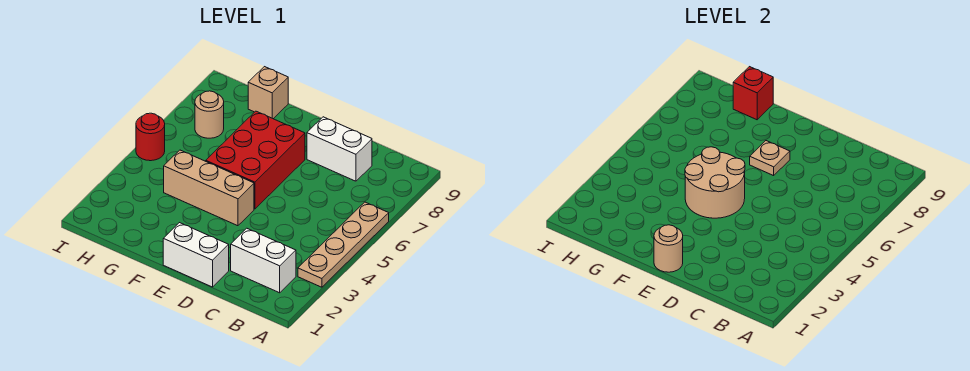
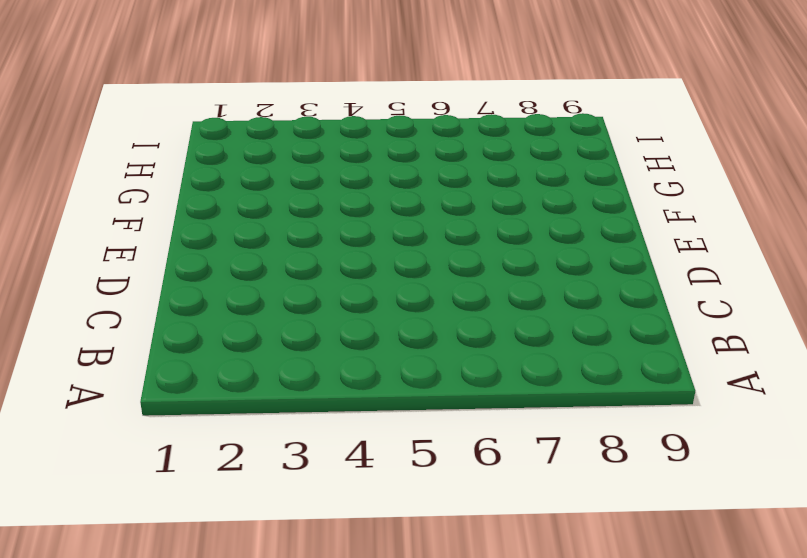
none -> tan 1x4 plate [298,202,389,287]
none -> white 1x2 brick [231,228,296,293]
none -> white 1x2 brick [307,117,372,181]

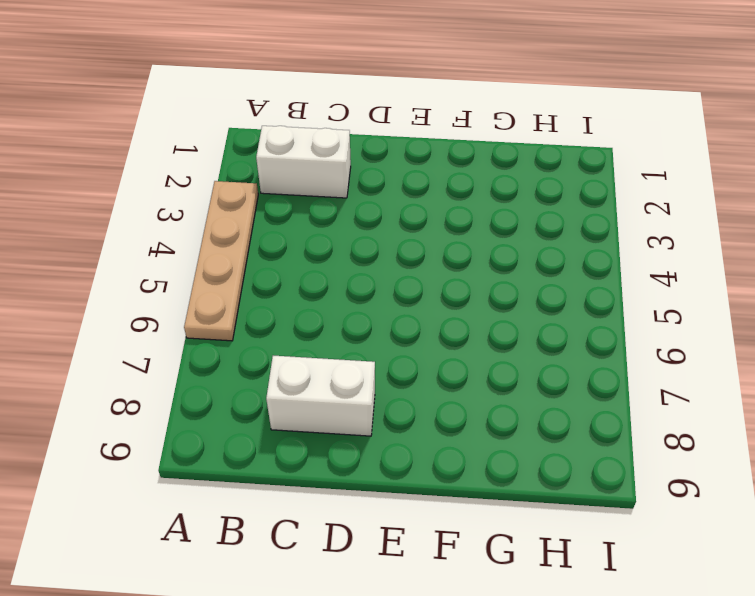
none -> white 1x2 brick [163,223,229,287]
none -> tan 1x3 brick [164,150,254,226]
none -> red 2x3 brick [206,111,305,209]

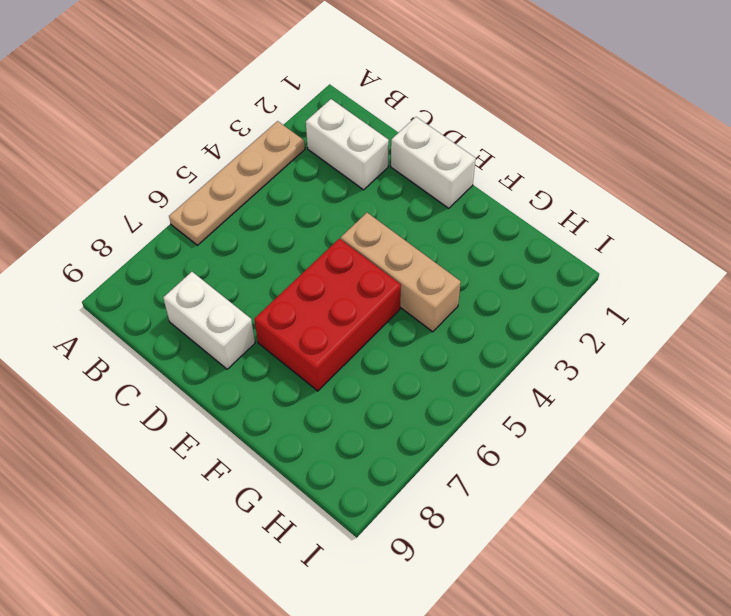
none -> tan 1x1 brick [248,67,288,119]
none -> tan 1x1 round brick [195,91,224,138]
none -> red 1x1 round brick [136,113,165,161]

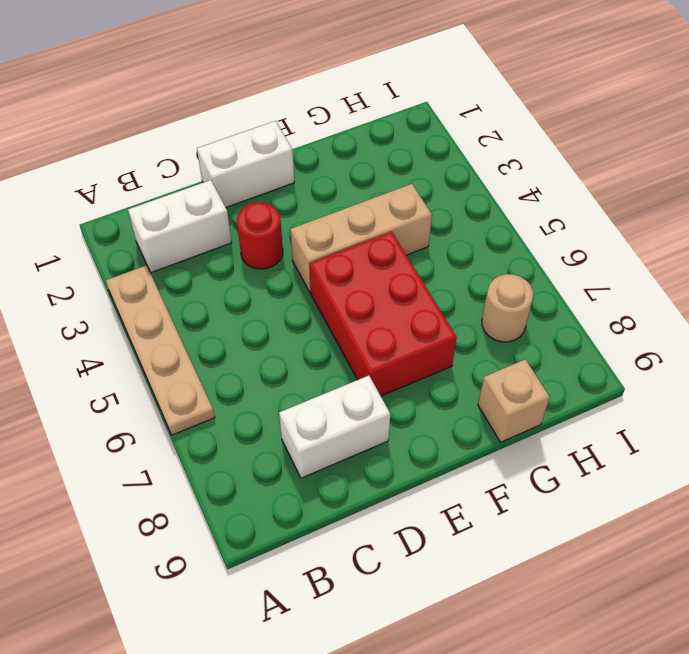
red 1x1 round brick [237,203,283,269] -> red 1x1 round brick moved to [136,113,165,161]
none -> tan 1x1 round brick [654,225,683,272]
none -> tan 2x2 round brick [685,147,745,218]
none -> tan 1x1 plate [750,141,790,176]

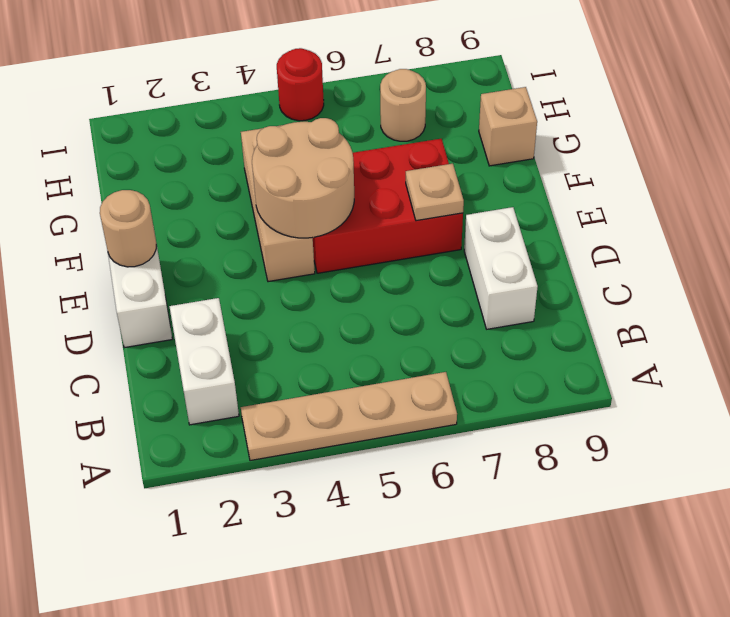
none -> red 1x1 brick [733,67,773,120]

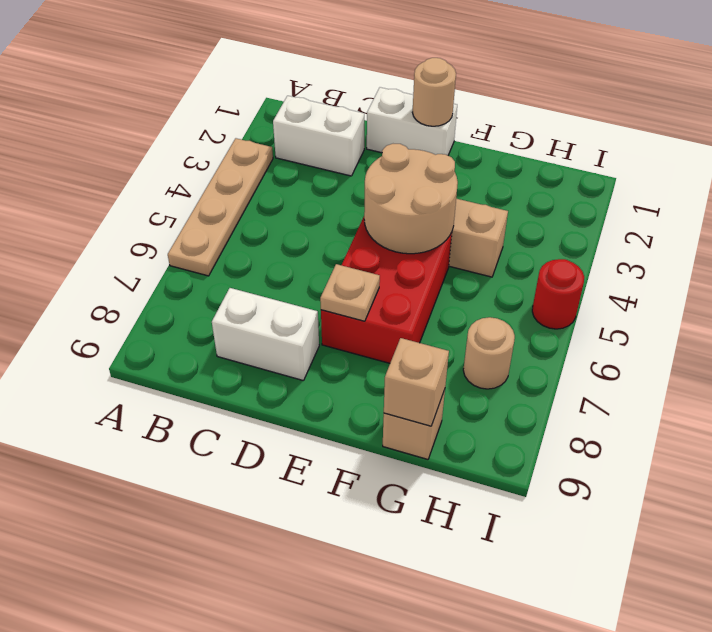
tan 1x1 brick [384,338,449,426] -> red 1x1 brick [733,67,773,120]

